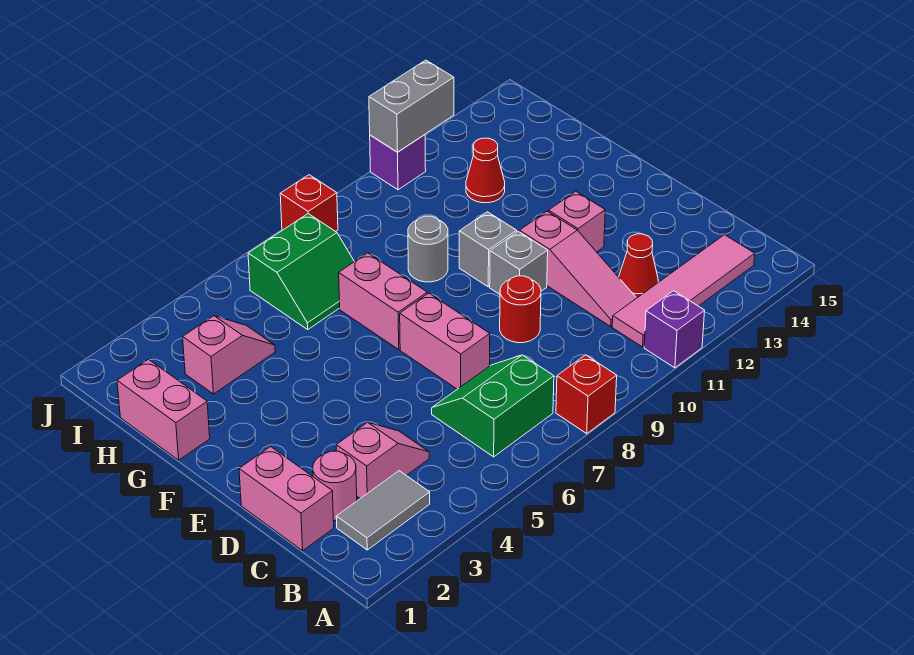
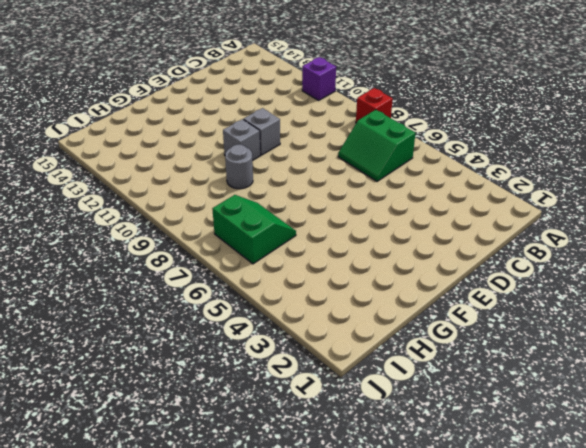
none -> grey 1x2 tile [336,471,430,550]
none -> pink 1x4 tile [612,235,755,347]
none -> pink 1x2 brick [239,447,334,551]

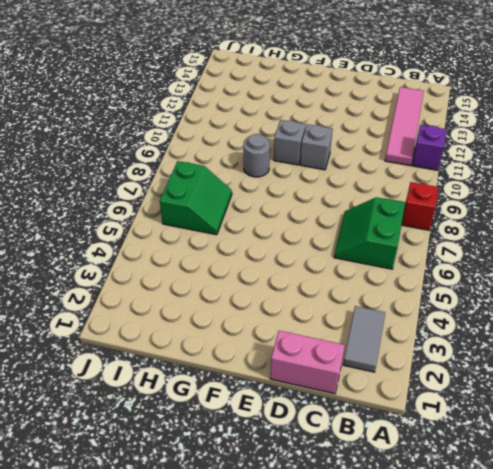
none -> pink 1x1 round brick [313,451,357,521]
none -> pink 1x2 slope [336,422,429,499]
none -> pink 1x3 slope [519,211,636,326]

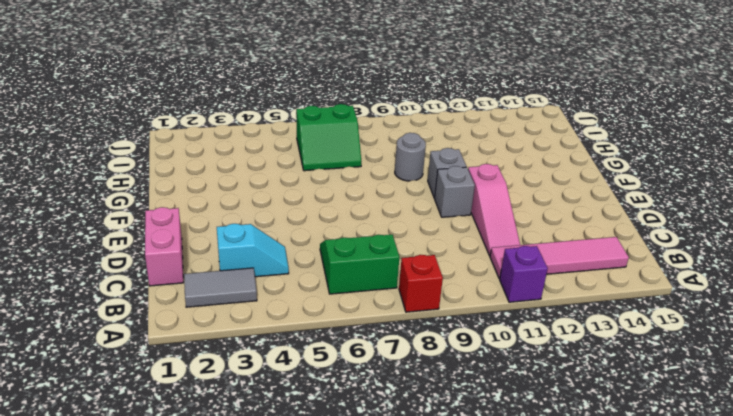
cyan 1x2 slope [217,224,289,277] -> pink 1x2 slope [336,422,429,499]
none -> pink 1x1 round brick [313,451,357,521]
none -> red 1x1 cone [619,234,658,298]
none -> pink 1x2 brick [400,293,490,389]

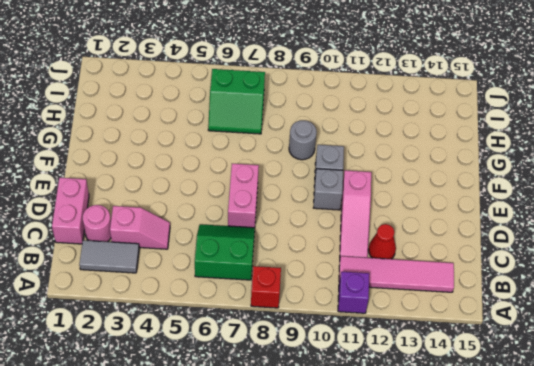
none -> red 1x1 round brick [500,276,541,343]
none -> pink 1x1 brick [548,191,605,252]
none -> pink 1x2 brick [339,253,427,349]

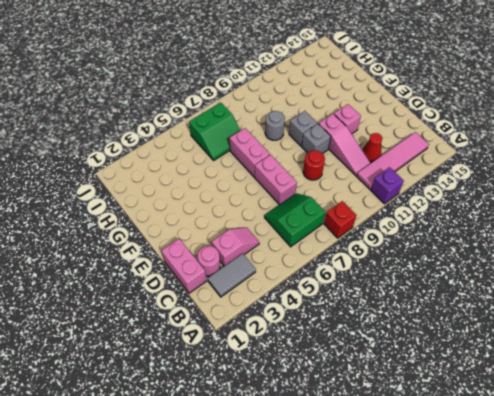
none -> pink 1x2 brick [117,359,210,460]
none -> pink 1x2 slope [183,316,275,394]
none -> red 1x1 cone [466,138,505,203]

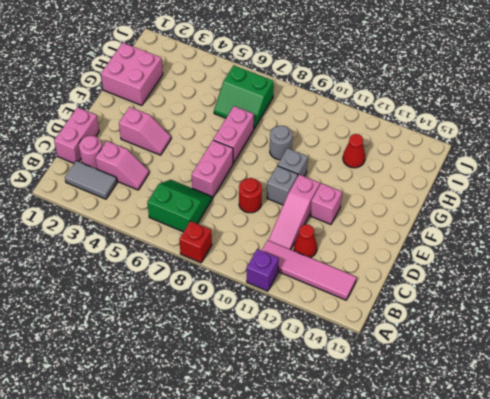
pink 1x2 slope [119,107,171,155] -> pink 1x2 slope moved to [183,316,275,394]
pink 2x2 brick [101,43,163,105] -> pink 1x2 brick [117,359,210,460]
none -> red 1x1 brick [280,175,338,232]
none -> purple 1x1 brick [370,135,426,190]
none -> grey 1x2 brick [369,60,454,152]

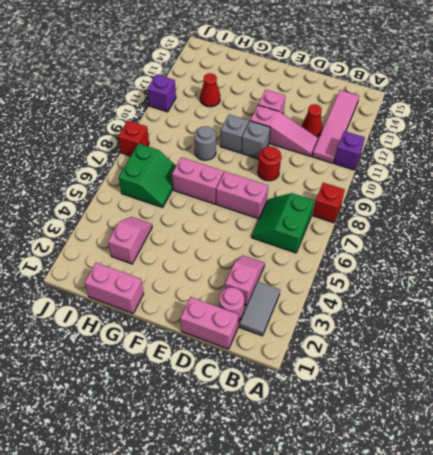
none -> grey 1x2 brick [369,60,454,152]

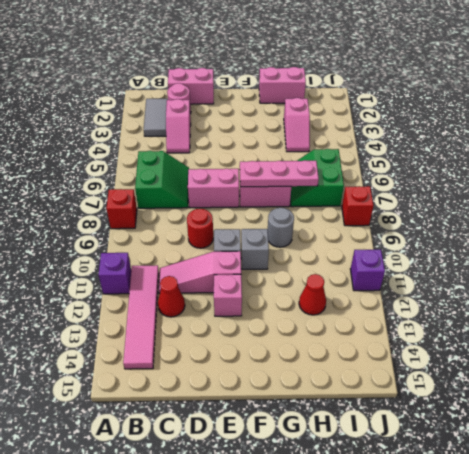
pink 1x3 plate [240,160,319,187] -> none
none -> grey 1x2 brick [369,60,454,152]

